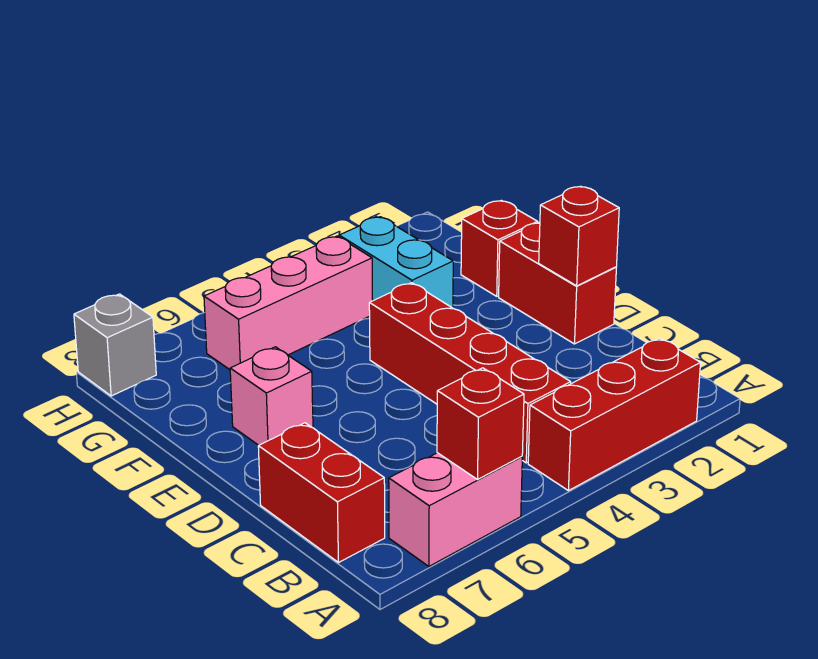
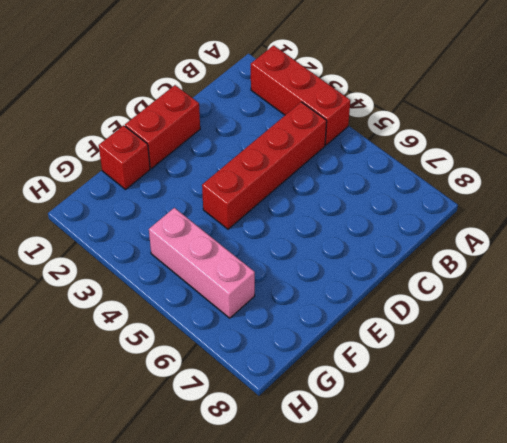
none -> pink 1x2 brick [389,453,522,566]
none -> red 1x2 brick [258,423,385,562]
none -> pink 1x1 brick [230,347,313,445]

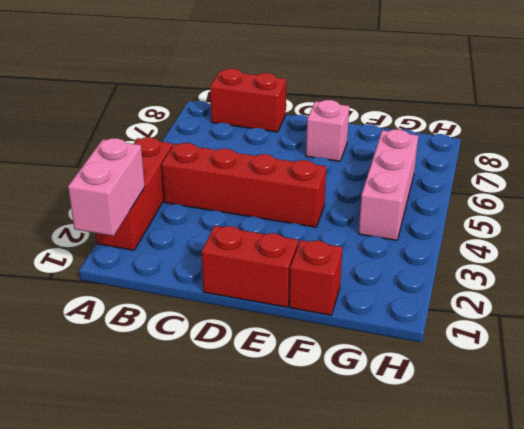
pink 1x2 brick [68,138,145,236] -> pink 1x2 brick moved to [389,453,522,566]
none -> cyan 1x2 brick [339,217,453,308]
none -> grey 1x1 brick [74,294,156,396]
none -> red 1x1 brick [437,368,524,479]

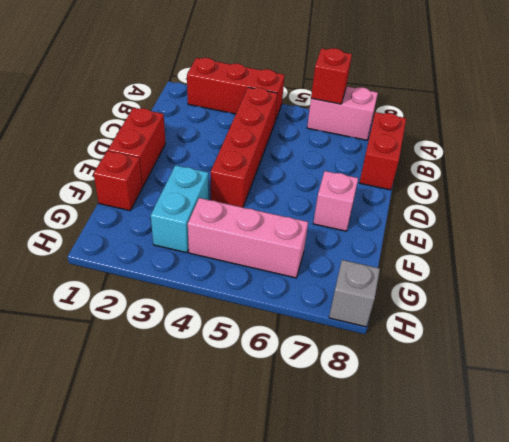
none -> red 1x1 brick [539,186,619,286]

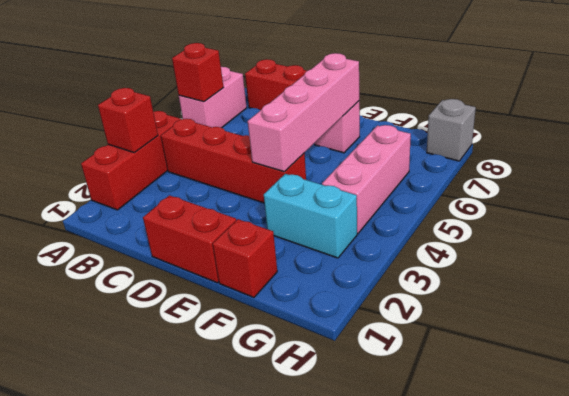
red 1x1 brick [98,88,158,152] -> red 1x1 brick moved to [539,186,619,286]
pink 1x4 brick [248,53,359,172] -> none

